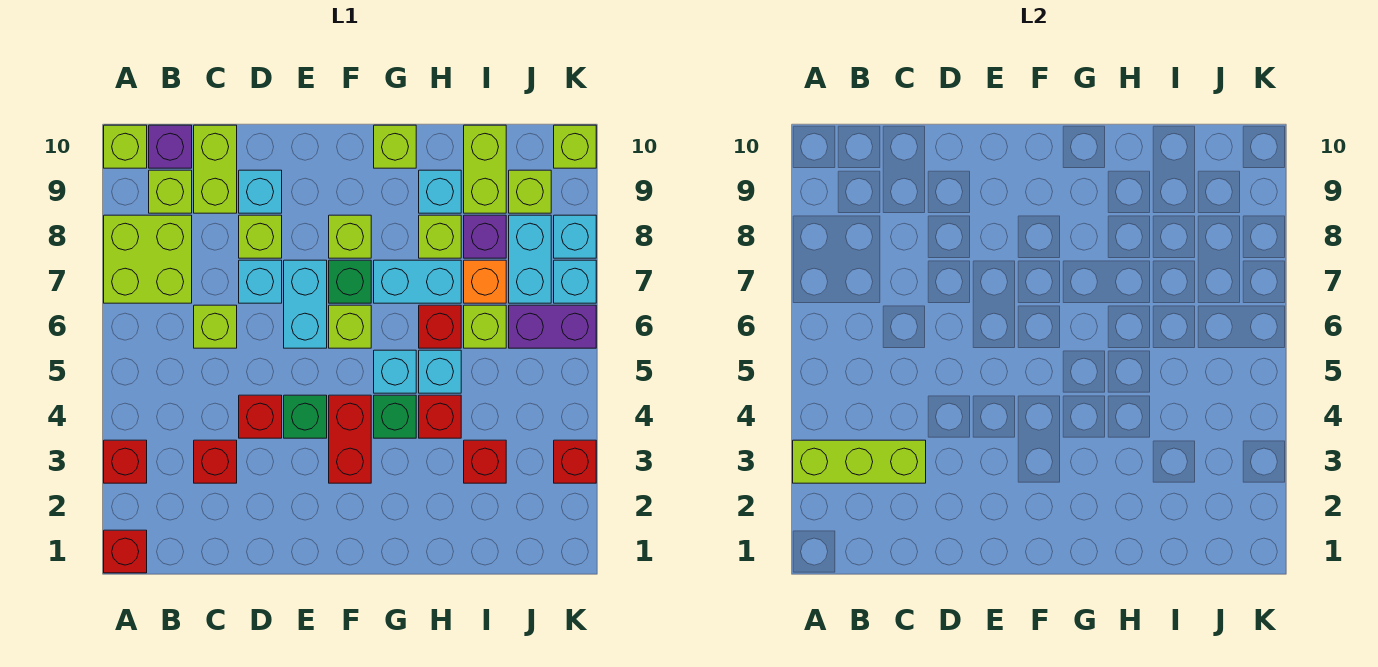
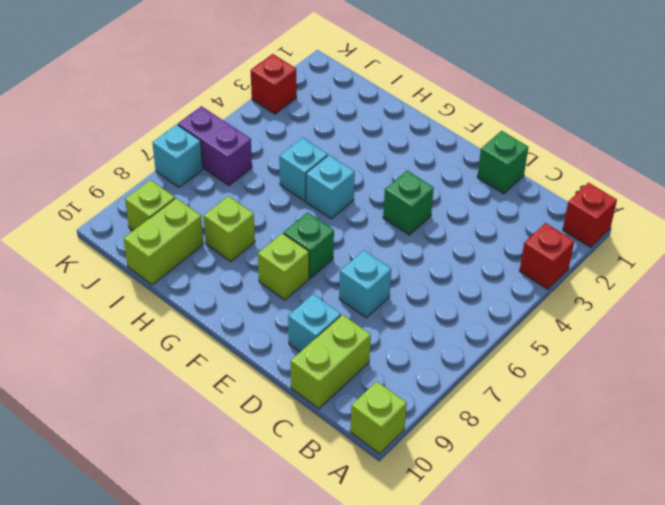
green 1x1 brick [477,131,528,194] -> green 1x1 brick moved to [374,395,416,438]
none -> lime 2x2 brick [104,215,192,303]
none -> lime 1x1 brick [149,170,192,213]
none -> purple 1x1 brick [149,125,192,168]
none -> red 1x1 brick [194,440,237,483]

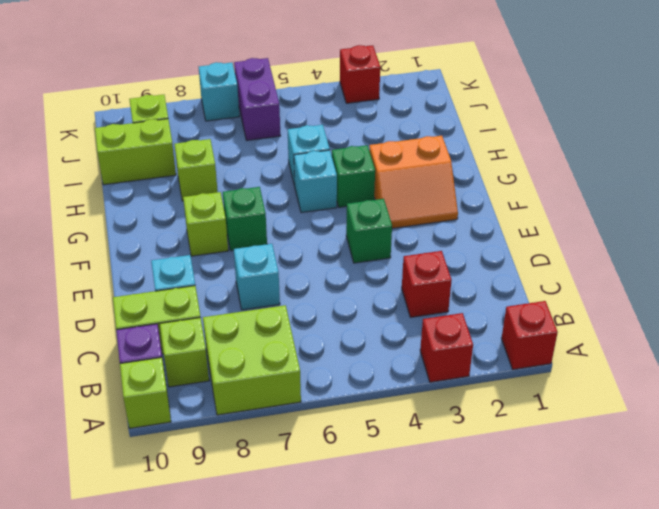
orange 2x2 slope [369,136,458,228] -> red 1x2 brick [329,395,371,483]
none -> lime 1x1 brick [194,305,237,348]
none -> red 1x1 brick [239,395,282,438]
none -> lime 1x1 brick [239,215,282,258]
none -> cyan 1x2 brick [284,260,327,348]

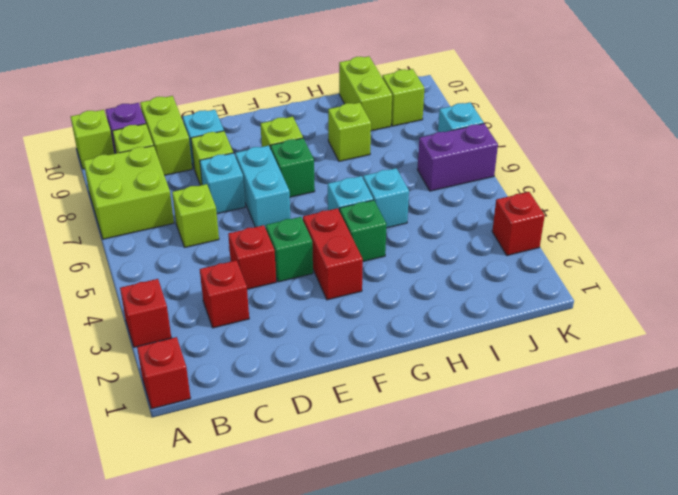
none -> lime 1x1 brick [329,305,371,348]
none -> cyan 1x2 brick [374,260,461,303]
none -> lime 1x1 brick [374,125,416,168]
none -> red 1x1 brick [419,395,461,438]

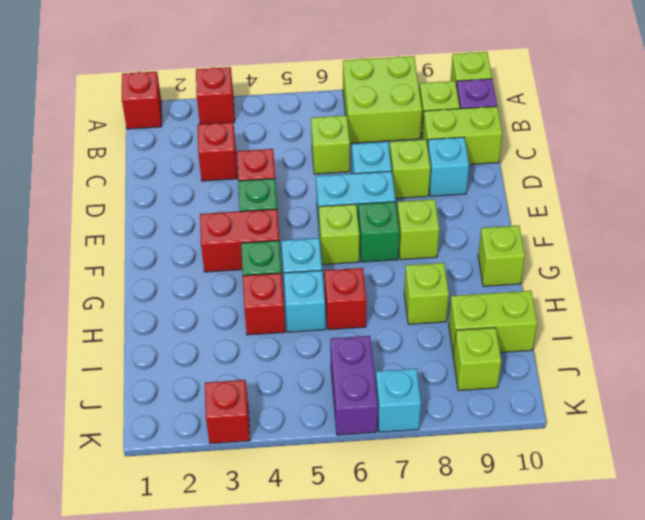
none -> cyan 1x2 brick [374,260,461,303]
none -> cyan 1x1 brick [419,170,461,213]
none -> red 1x1 brick [464,440,506,483]
none -> lime 1x1 brick [464,305,506,348]

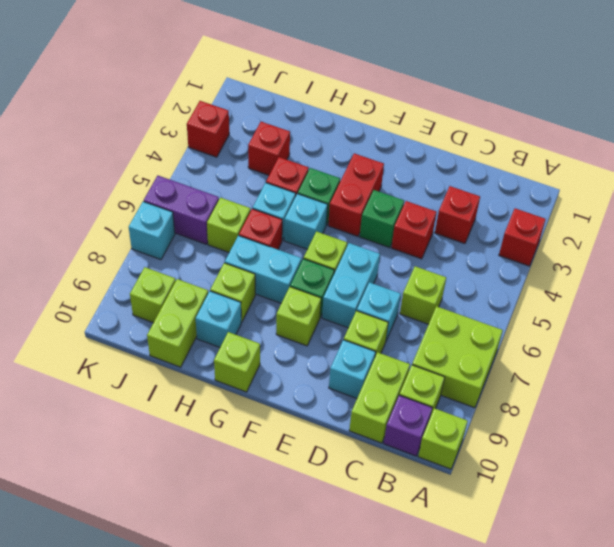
none -> red 1x1 brick [104,530,147,573]
none -> orange 1x1 brick [464,260,506,303]
none -> purple 1x1 brick [464,215,506,258]
none -> cyan 1x2 brick [509,215,551,303]

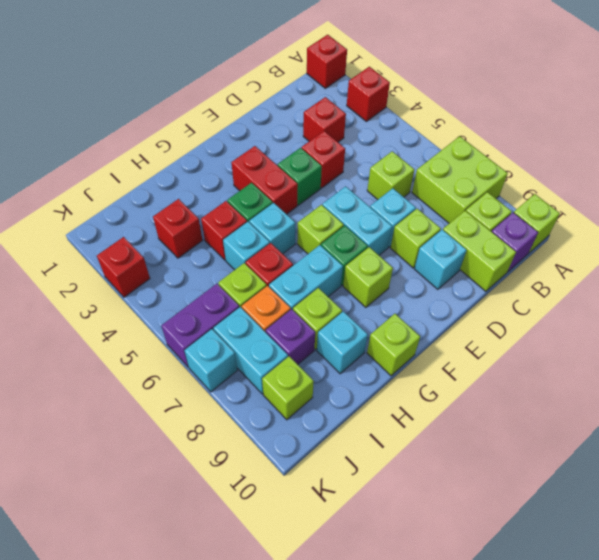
none -> lime 1x2 brick [464,125,506,213]
none -> cyan 1x1 brick [554,215,596,258]
none -> lime 1x1 brick [554,125,596,168]
none -> lime 1x3 brick [793,440,926,483]

